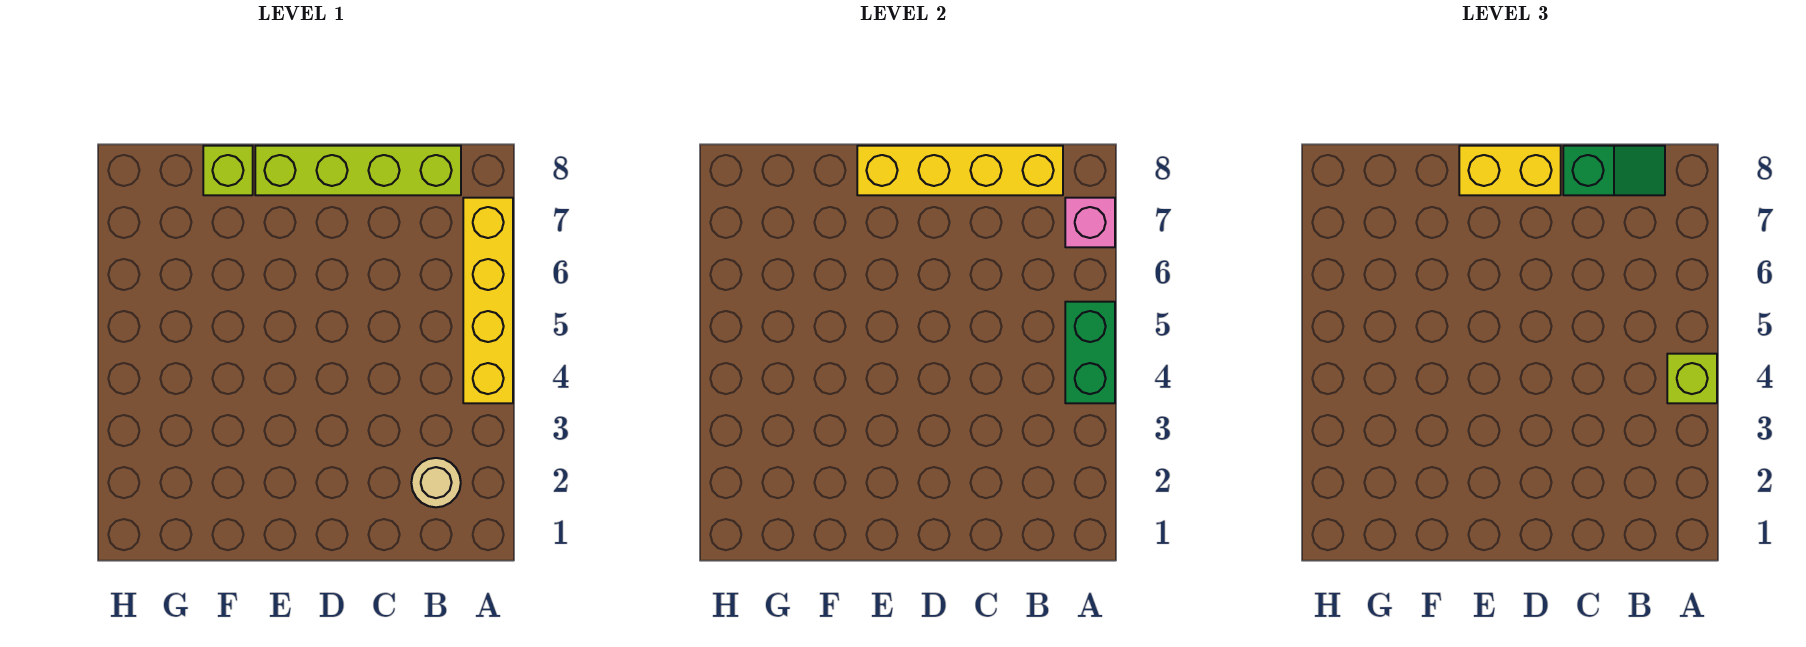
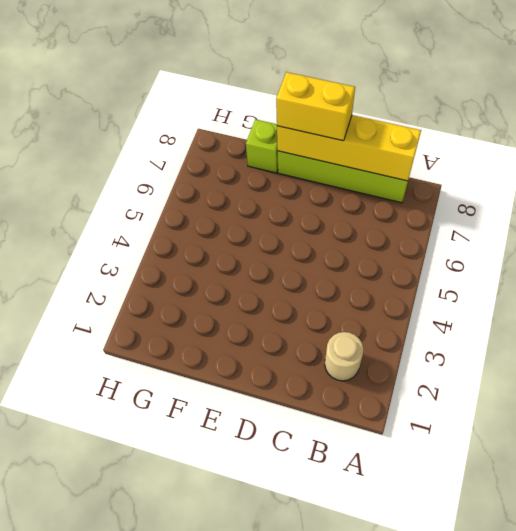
none -> yellow 1x4 brick [463,198,513,403]
none -> green 1x2 brick [1065,302,1115,403]

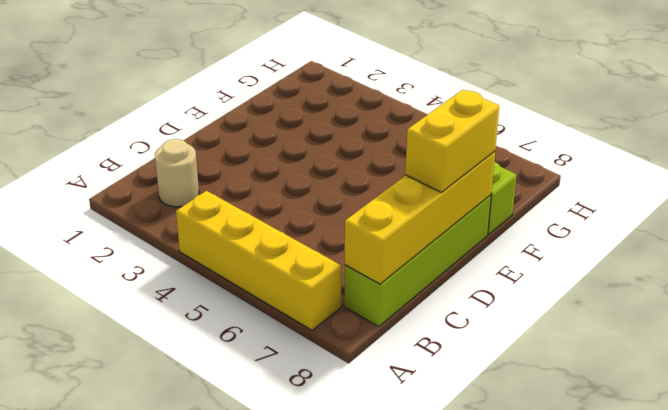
none -> green 1x2 brick [1065,302,1115,403]
none -> pink 1x1 brick [1065,198,1115,247]

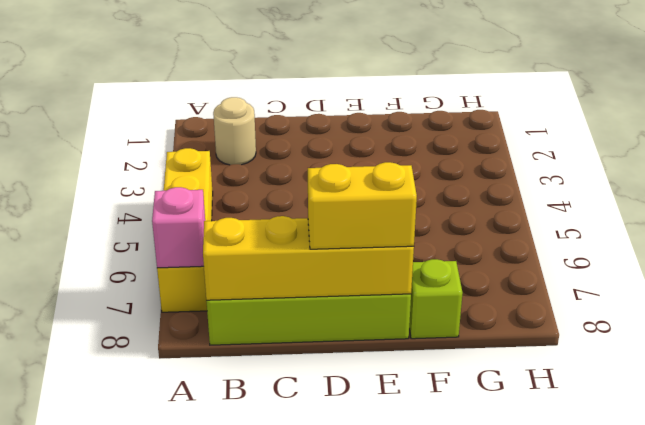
none -> green 1x2 brick [1065,302,1115,403]
none -> lime 1x1 brick [1667,354,1717,403]

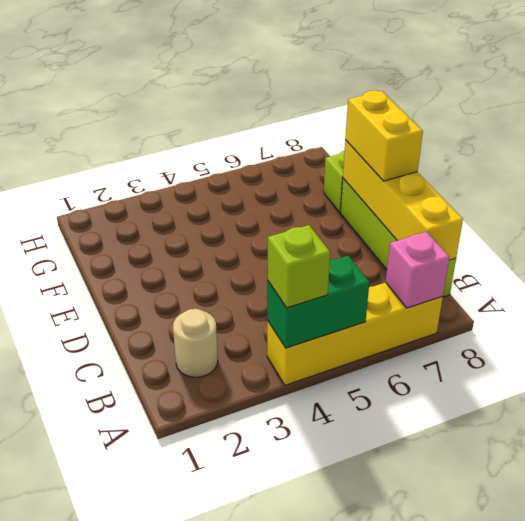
none -> green 1x2 slope [1563,146,1665,195]

